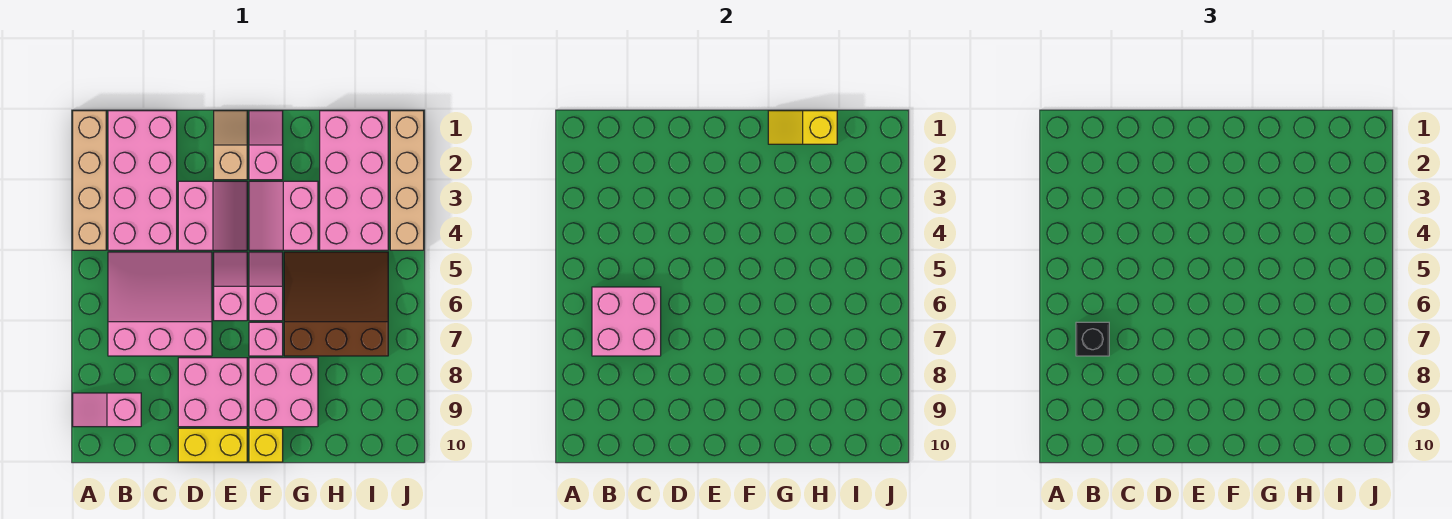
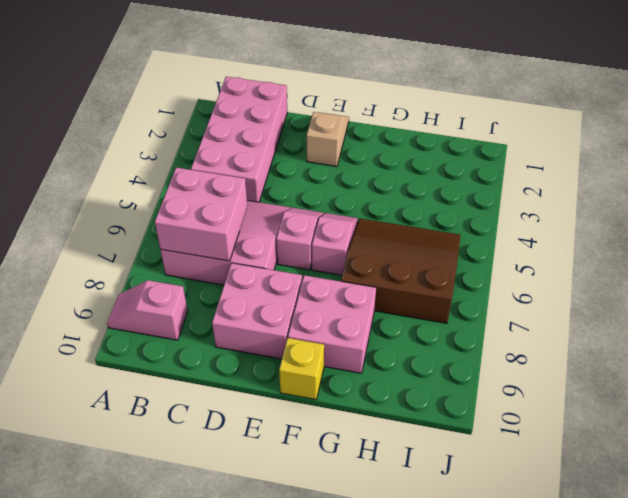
none -> tan 1x4 brick [73,111,106,250]
none -> pink 2x2 slope [178,181,247,250]
none -> yellow 1x2 brick [178,428,247,462]

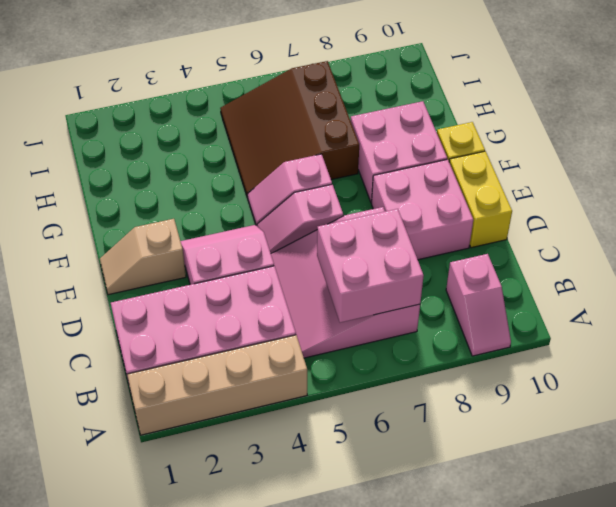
none -> pink 1x2 slope [249,111,283,180]
none -> pink 2x2 slope [249,181,318,250]
none -> pink 1x1 brick [249,322,283,356]

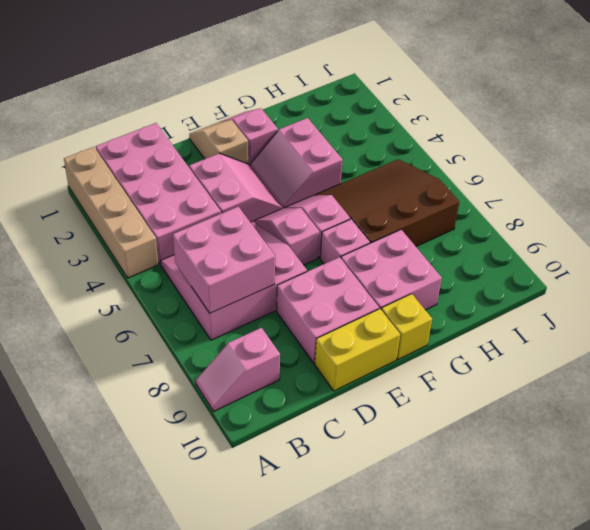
none -> pink 2x4 brick [320,111,388,250]
none -> tan 1x4 brick [390,111,424,250]
none -> yellow 1x2 slope [768,111,837,144]

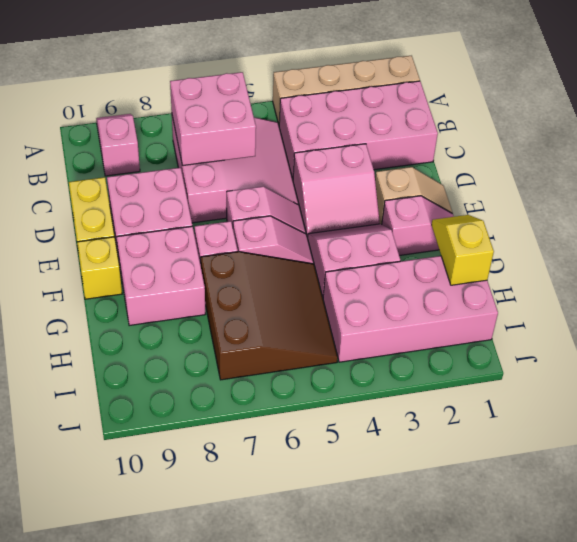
none -> tan 1x4 brick [390,111,424,250]
none -> black 1x1 brick [1076,322,1109,356]

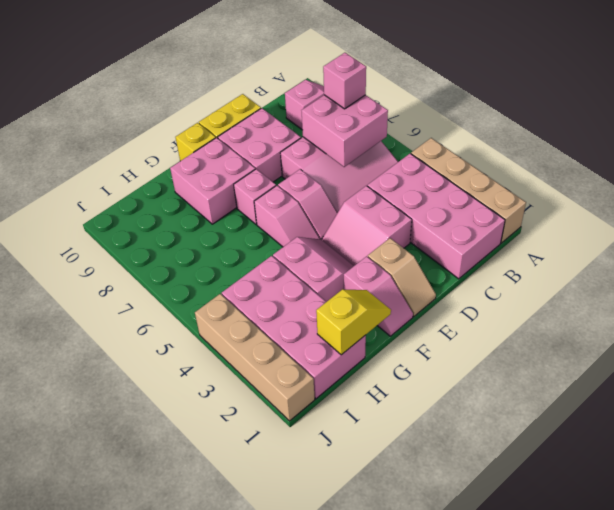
pink 1x1 brick [323,53,366,109] -> black 1x1 brick [1076,322,1109,356]
none -> brown 3x3 slope [284,252,388,356]

